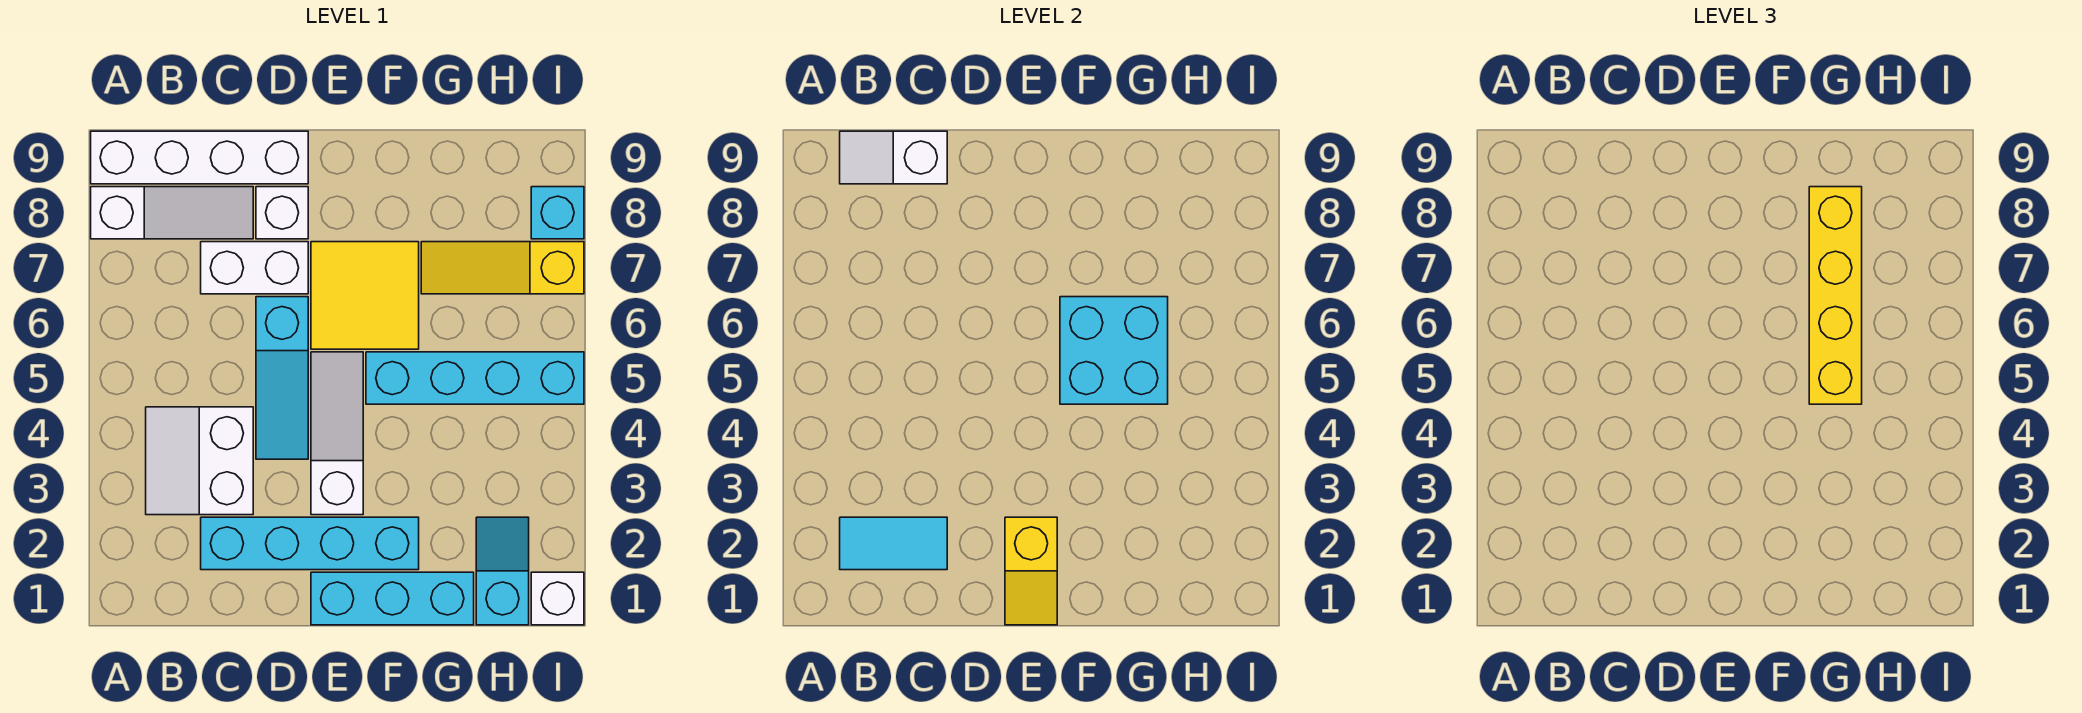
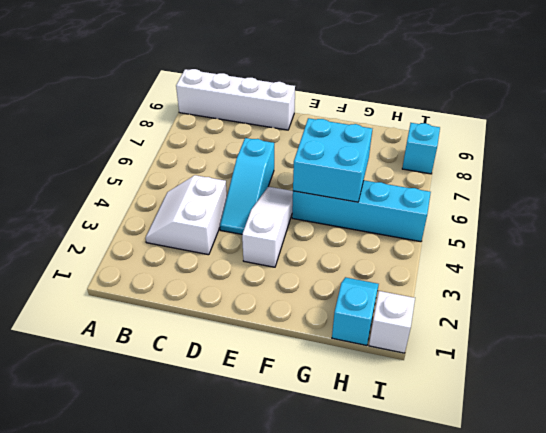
none -> white 1x3 slope [91,187,253,239]
none -> cyan 1x4 brick [201,517,419,570]
none -> white 1x2 brick [201,242,308,294]

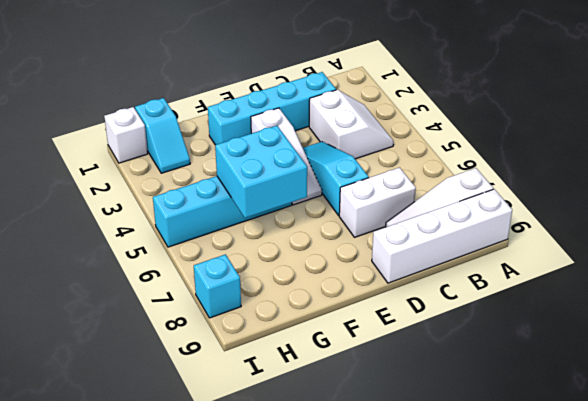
none -> white 1x1 brick [256,187,308,239]
none -> cyan 1x3 brick [311,572,474,625]
none -> yellow 2x2 tile [311,242,419,349]

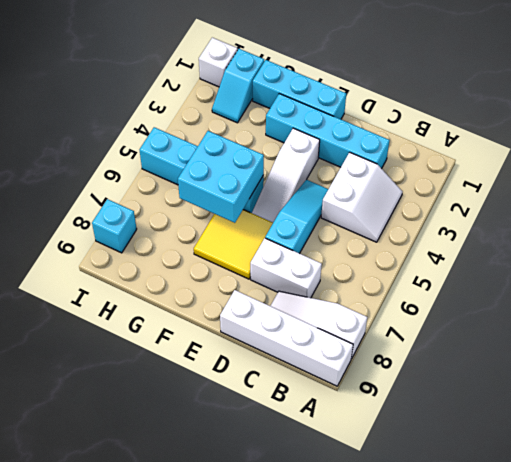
none -> white 1x1 brick [256,187,308,239]
none -> yellow 1x3 slope [421,242,584,294]
none -> cyan 1x2 tile [840,517,947,570]

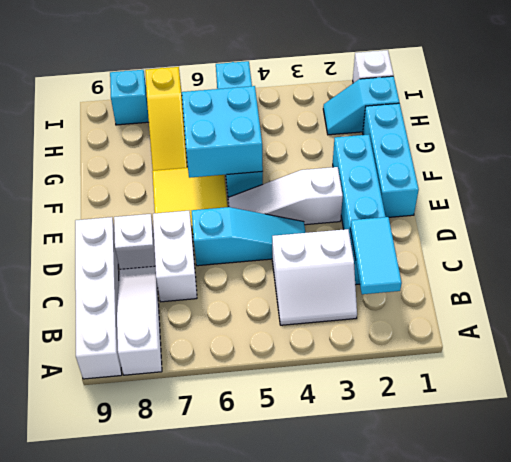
none -> white 1x2 slope [840,131,947,184]
none -> yellow 1x2 slope [1005,517,1057,625]
none -> yellow 1x4 brick [1809,187,1862,404]

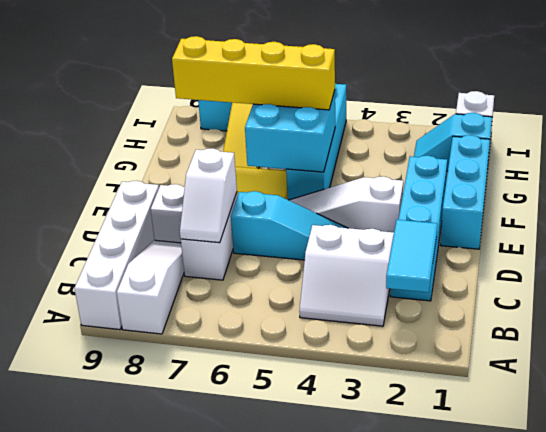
white 1x2 slope [180,148,237,243] -> white 1x2 slope moved to [840,131,947,184]
none -> yellow 1x2 slope [1005,517,1057,625]

